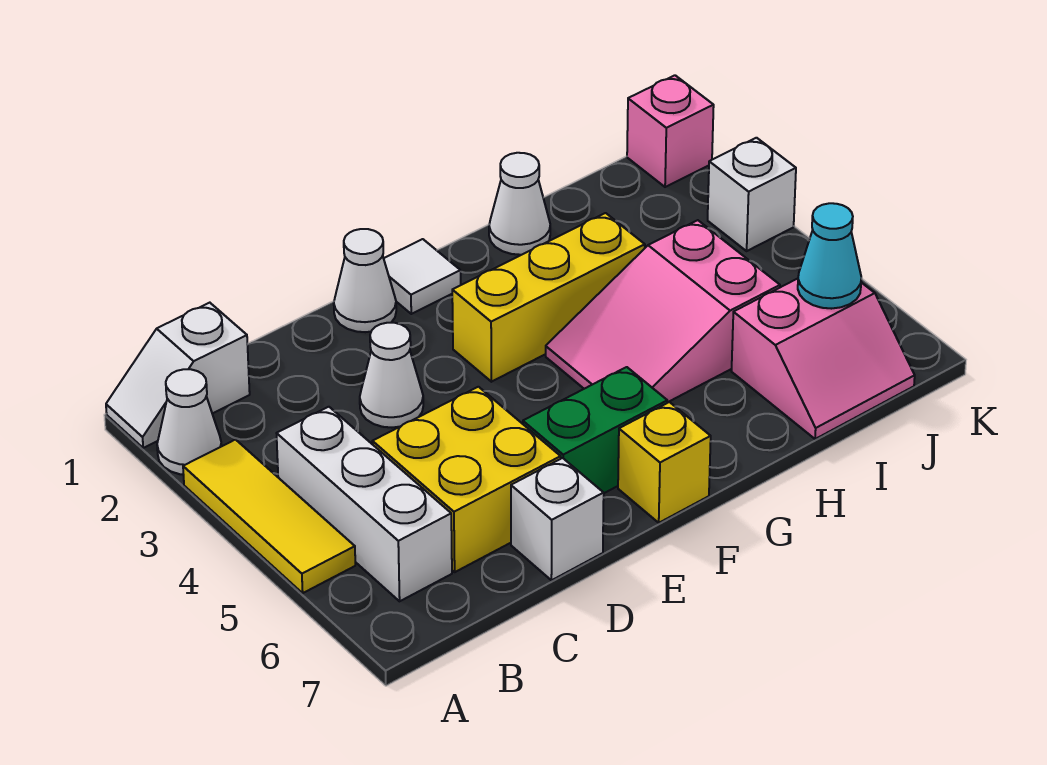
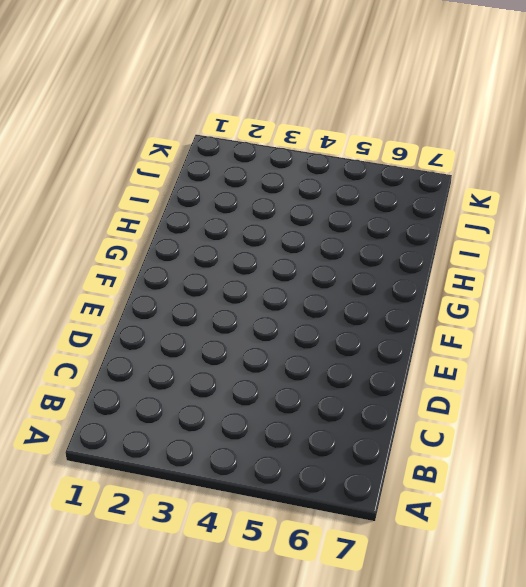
none -> white 1x2 slope [106,303,250,448]
none -> white 1x1 cone [157,369,222,474]
none -> yellow 1x3 tile [183,440,355,593]

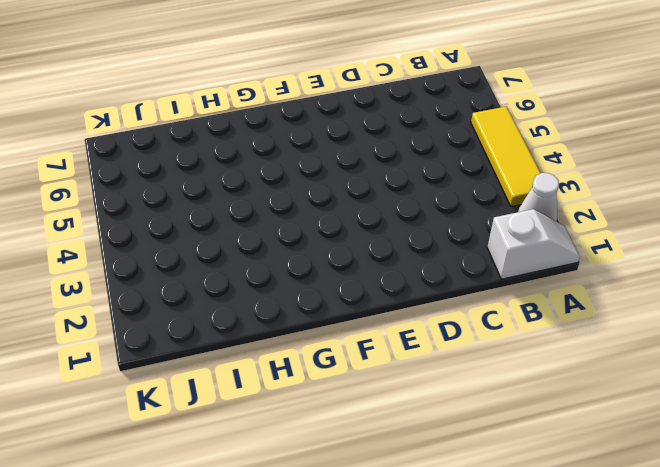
none -> white 1x3 brick [277,407,452,601]
none -> yellow 2x2 brick [372,387,561,572]
none -> white 1x1 cone [360,323,423,428]

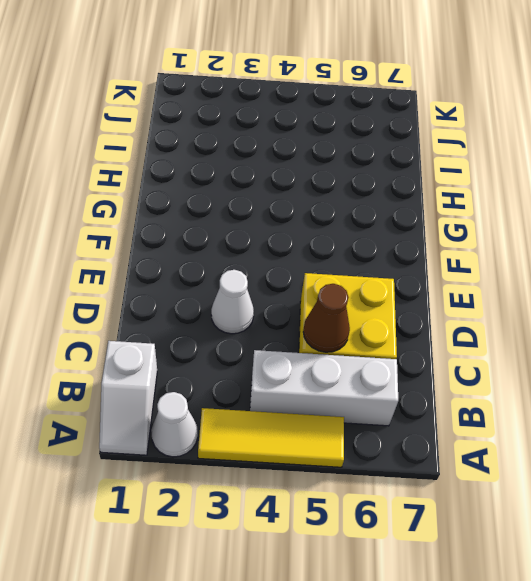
brown 1x1 cone [303,284,350,352] -> none
none -> white 1x1 brick [511,458,604,580]
none -> white 1x1 cone [334,229,396,332]
none -> green 1x2 brick [523,367,667,493]

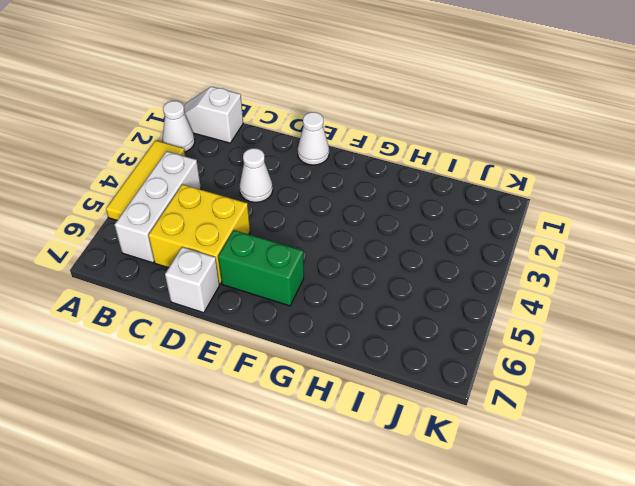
none -> white 1x1 tile [384,239,461,314]
none -> yellow 1x3 brick [452,213,645,382]
none -> yellow 1x1 brick [618,402,711,523]

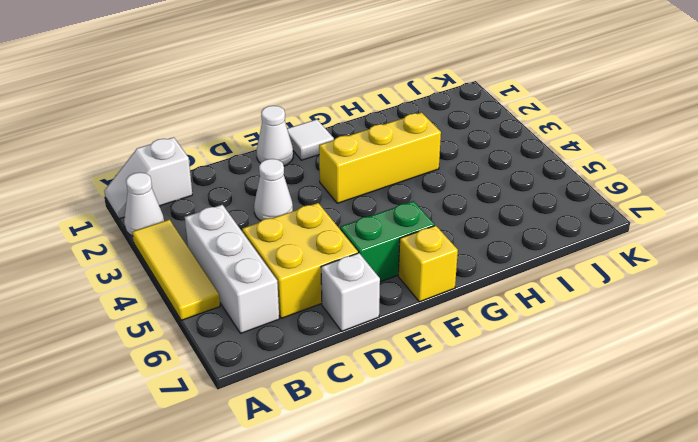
none -> pink 2x3 slope [546,220,780,402]
none -> white 1x1 cone [489,153,550,255]
none -> pink 2x2 slope [731,279,915,439]

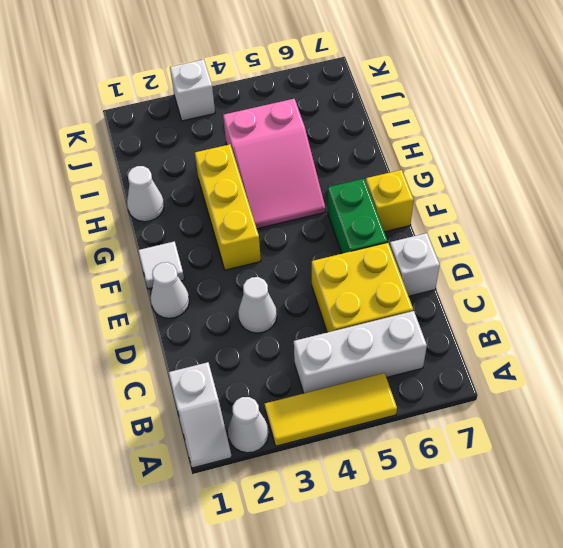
none -> pink 2x2 slope [731,279,915,439]
none -> pink 1x1 brick [627,75,714,187]
none -> cyan 1x1 cone [798,203,861,309]

